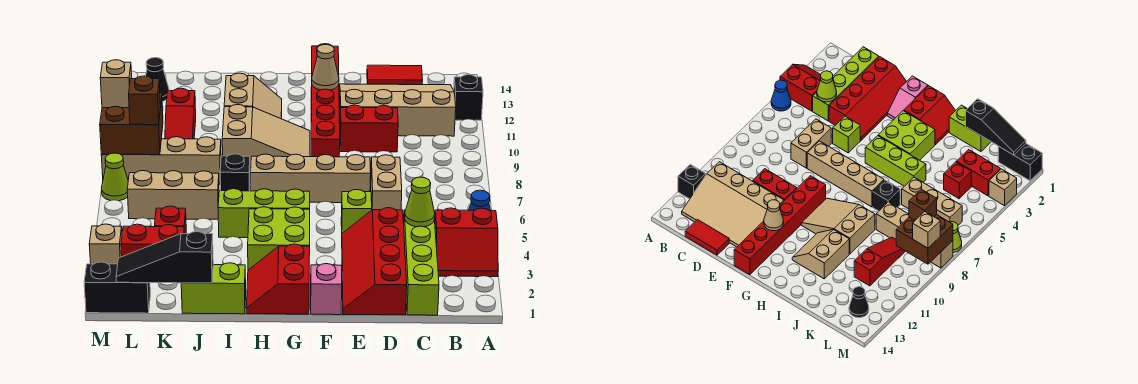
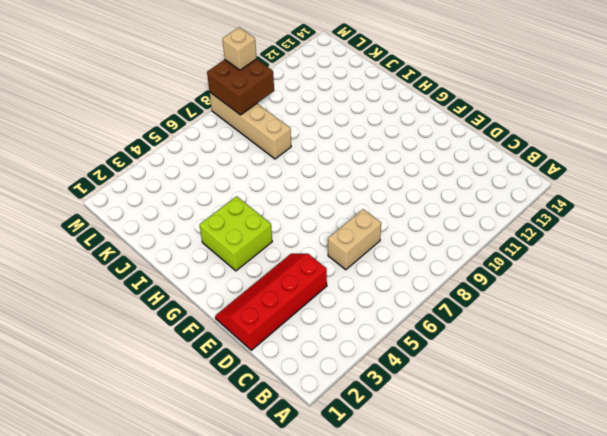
none -> red 2x2 slope [435,208,498,277]
none -> blue 1x1 cone [469,190,490,210]
none -> black 1x1 brick [454,75,483,120]
none -> tan 3x4 slope [340,84,456,136]

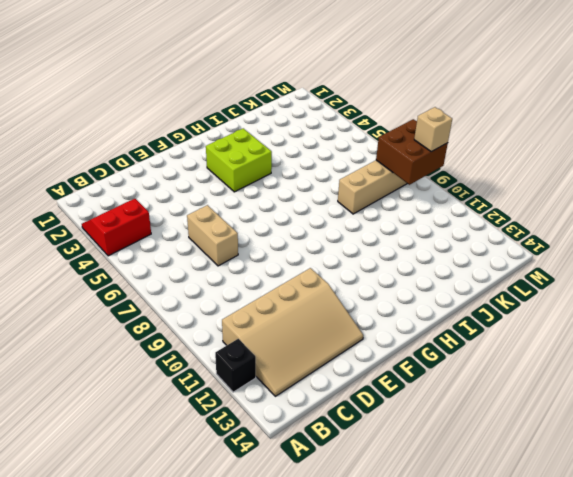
none -> blue 1x1 cone [469,190,490,210]
none -> lime 1x4 brick [404,210,439,315]
none -> red 1x2 tile [367,65,423,85]
none -> red 2x4 slope [342,208,407,315]

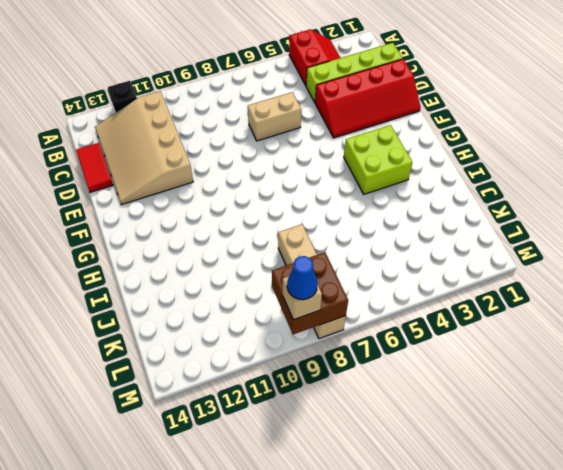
blue 1x1 cone [287,256,318,300] -> blue 1x1 cone moved to [469,190,490,210]
none -> red 1x2 brick [340,105,398,152]
none -> lime 1x1 brick [341,190,372,233]
none -> tan 1x4 brick [251,154,371,203]
none -> pink 1x2 slope [311,264,342,315]

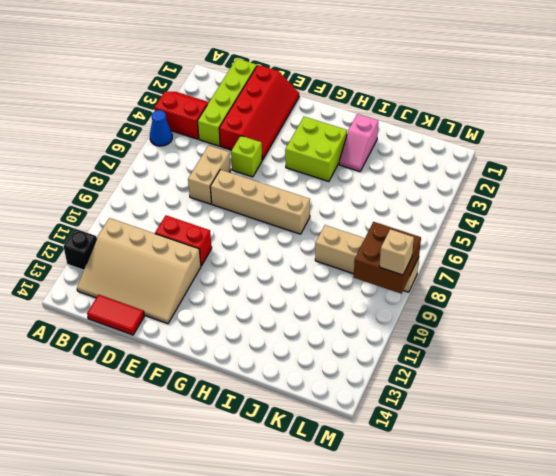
pink 1x2 slope [339,114,378,172] -> pink 1x2 slope moved to [311,264,342,315]
none -> red 1x6 brick [311,44,340,157]
none -> red 2x2 slope [246,244,310,314]
none -> lime 1x3 brick [218,189,310,238]
none -> tan 2x3 slope [222,105,310,168]

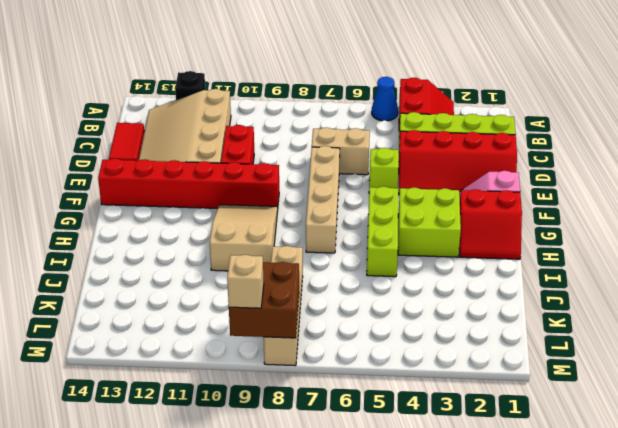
none -> tan 2x2 slope [224,73,282,119]
none -> lime 1x2 brick [181,263,246,314]
none -> black 1x1 brick [220,154,250,191]
none -> tan 1x3 brick [127,171,219,219]

